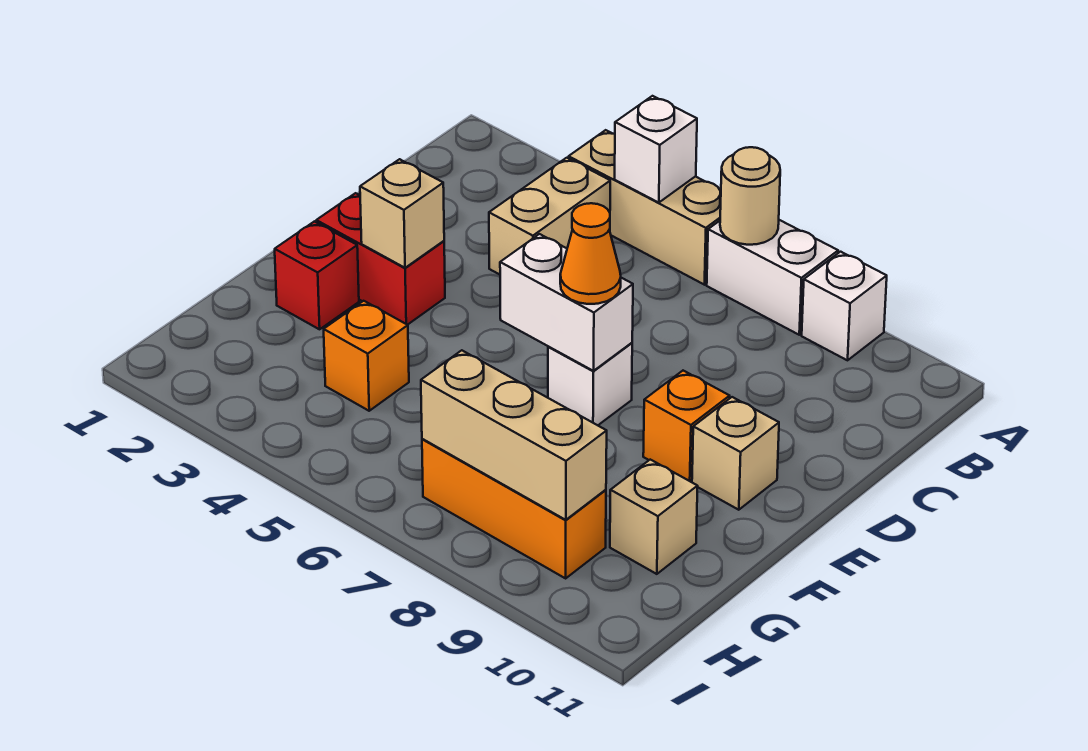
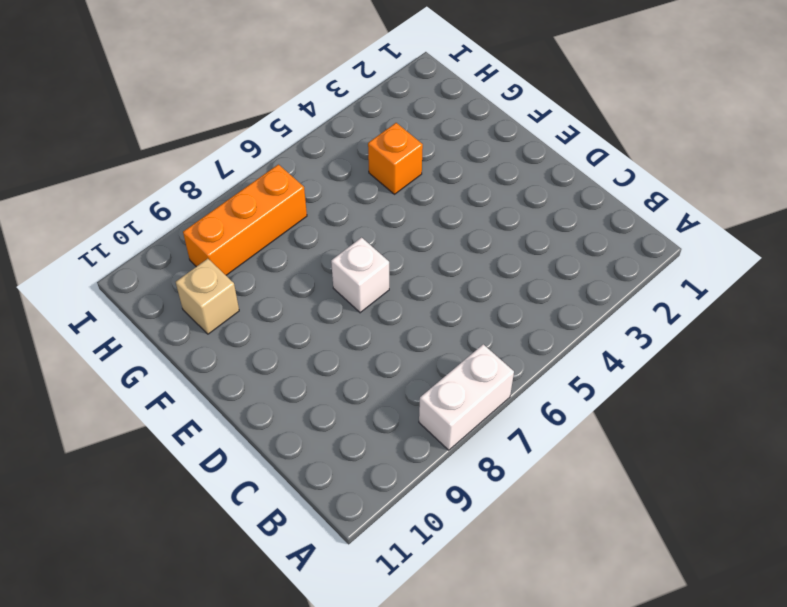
none -> tan 1x3 brick [569,130,721,285]
none -> white 1x1 brick [802,252,887,360]
none -> tan 1x2 brick [489,158,610,275]

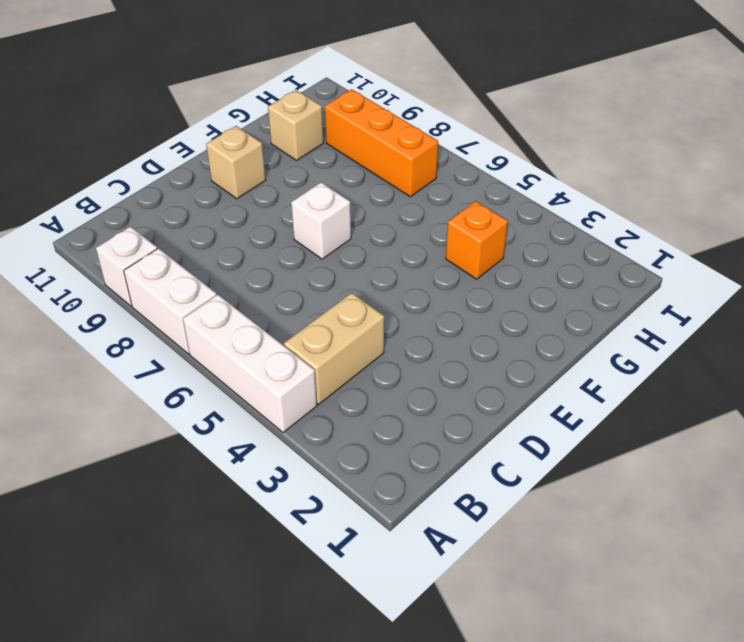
white 1x3 brick [183,295,317,433] -> tan 1x3 brick [569,130,721,285]
none -> red 1x2 brick [316,193,445,325]
none -> orange 1x1 brick [643,371,730,482]
none -> red 1x1 brick [275,221,359,329]

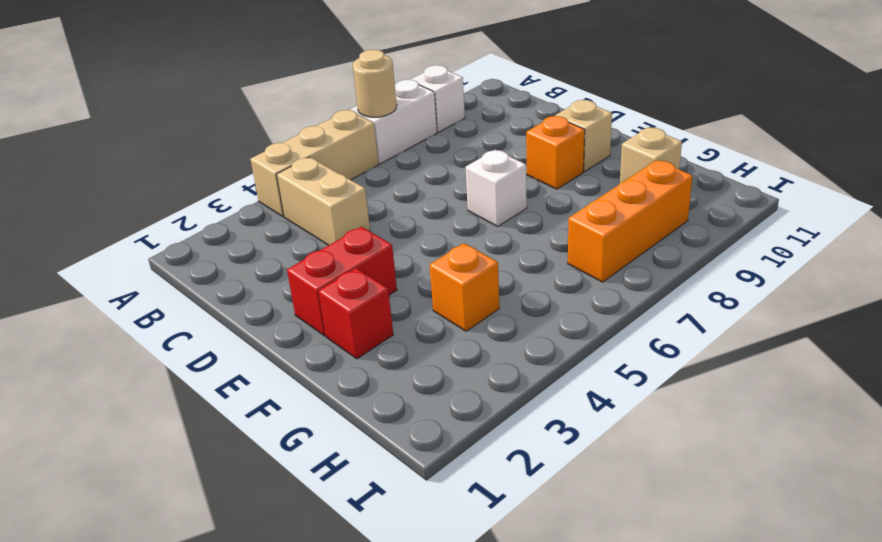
none -> white 1x1 brick [615,96,697,203]
none -> tan 1x1 brick [360,159,444,268]
none -> white 1x2 brick [500,234,633,371]

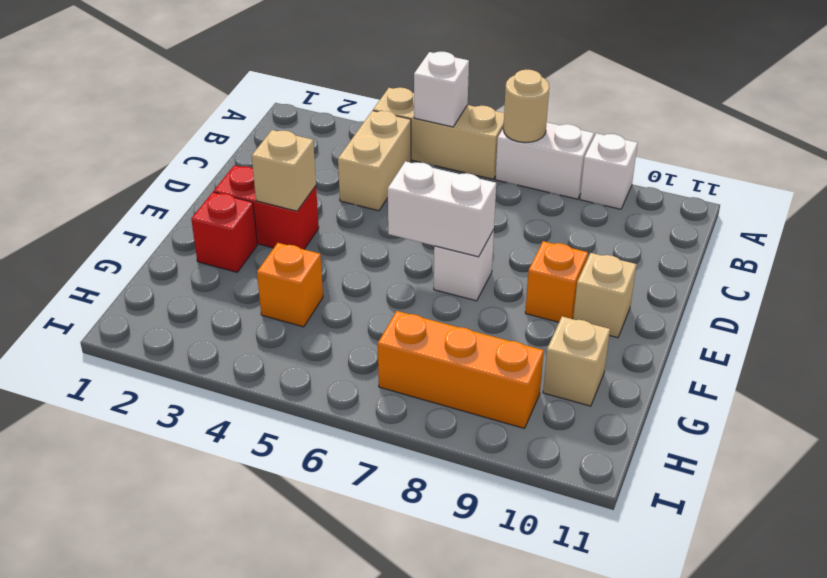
none -> tan 1x3 brick [421,350,607,520]
none -> orange 1x1 cone [560,203,621,304]

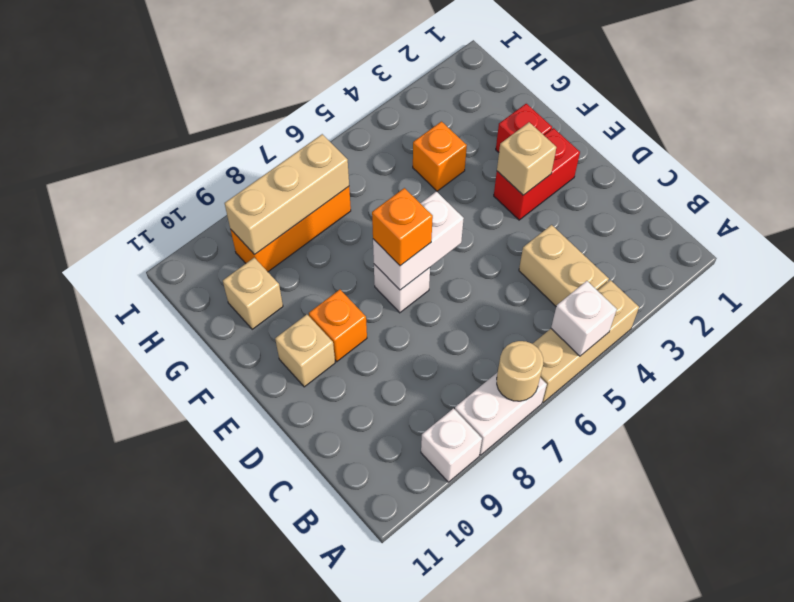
orange 1x1 brick [372,188,433,266] -> orange 1x1 cone [560,203,621,304]

